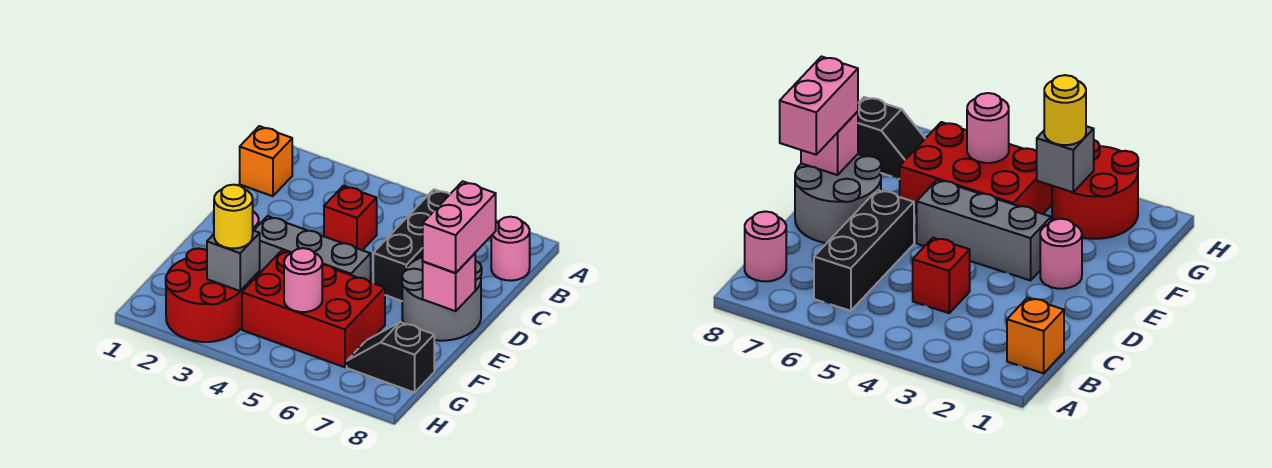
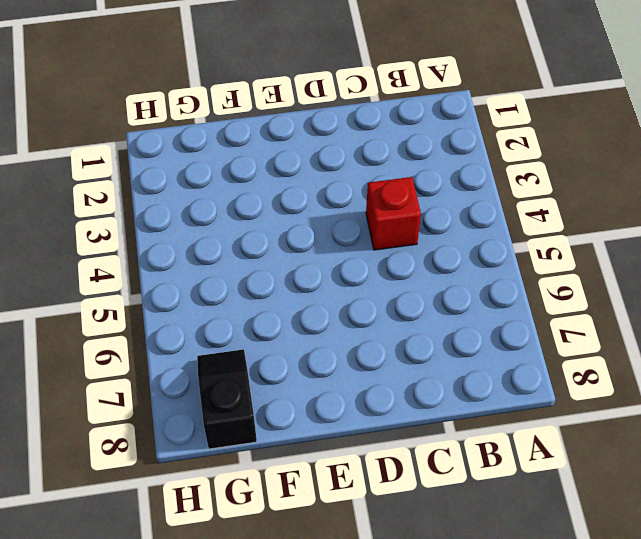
none -> orange 1x1 brick [240,126,292,196]
none -> black 1x3 brick [373,190,450,301]
none -> pink 1x1 round brick [491,217,530,281]

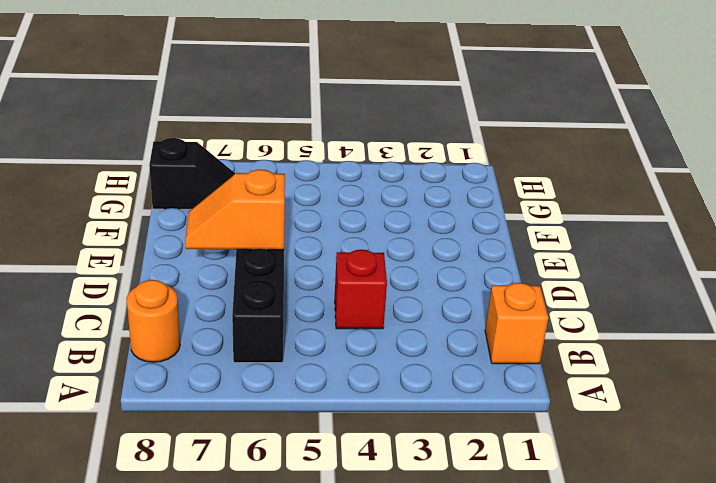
orange 1x1 round brick [126,280,180,362] -> pink 1x1 round brick [491,217,530,281]
orange 1x2 slope [185,170,285,250] -> none
none -> grey 2x2 round brick [402,255,482,341]
none -> pink 1x1 round brick [1040,219,1082,289]
none -> grey 1x3 brick [254,216,371,282]

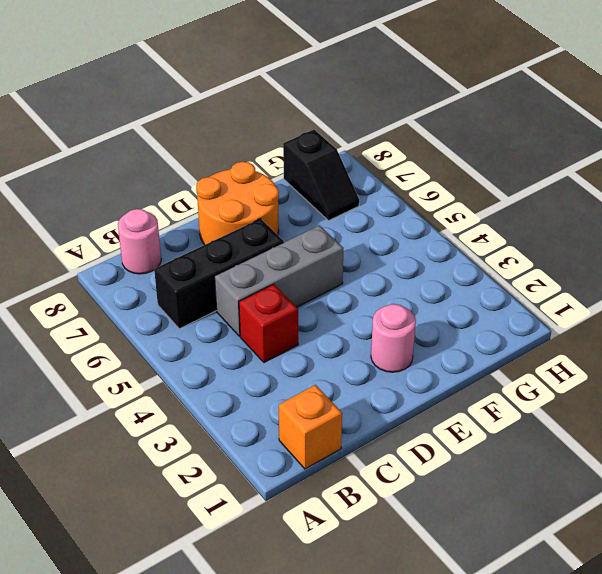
grey 1x3 brick [215,225,344,336] -> grey 1x3 brick turned to [254,216,371,282]
orange 2x2 round brick [196,162,279,245] -> grey 2x2 round brick [402,255,482,341]
none -> red 2x3 brick [242,250,385,367]
none -> red 2x2 round brick [166,248,245,342]
none -> pink 1x1 brick [423,253,475,311]

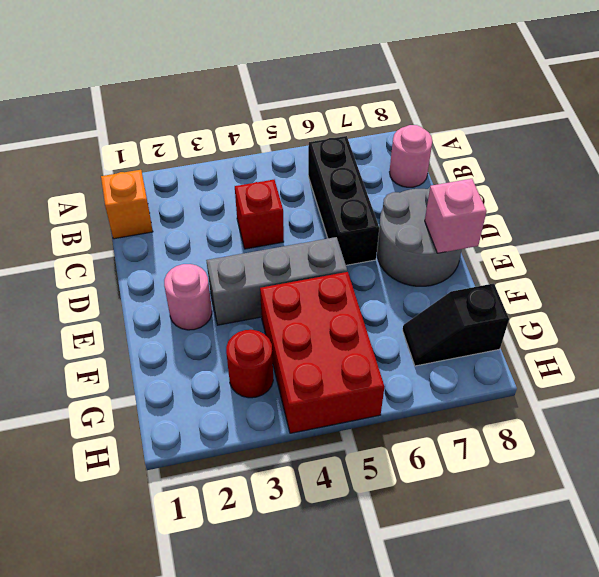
red 2x3 brick [260,272,385,433] -> red 2x3 brick turned to [242,250,385,367]
red 1x1 round brick [226,330,273,398] -> red 2x2 round brick [166,248,245,342]
none -> grey 1x1 brick [207,231,260,291]
none -> pink 1x1 round brick [284,248,322,312]
none -> pink 1x2 brick [423,181,496,273]

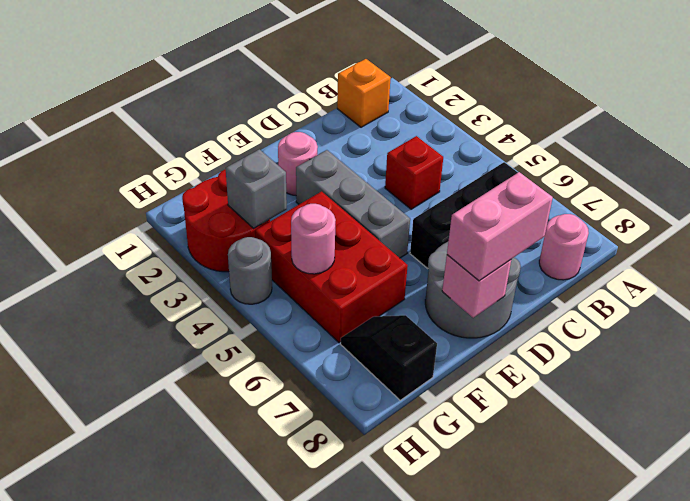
grey 1x1 round brick [228,237,272,304] -> none
none -> yellow 1x1 round brick [214,185,253,248]

